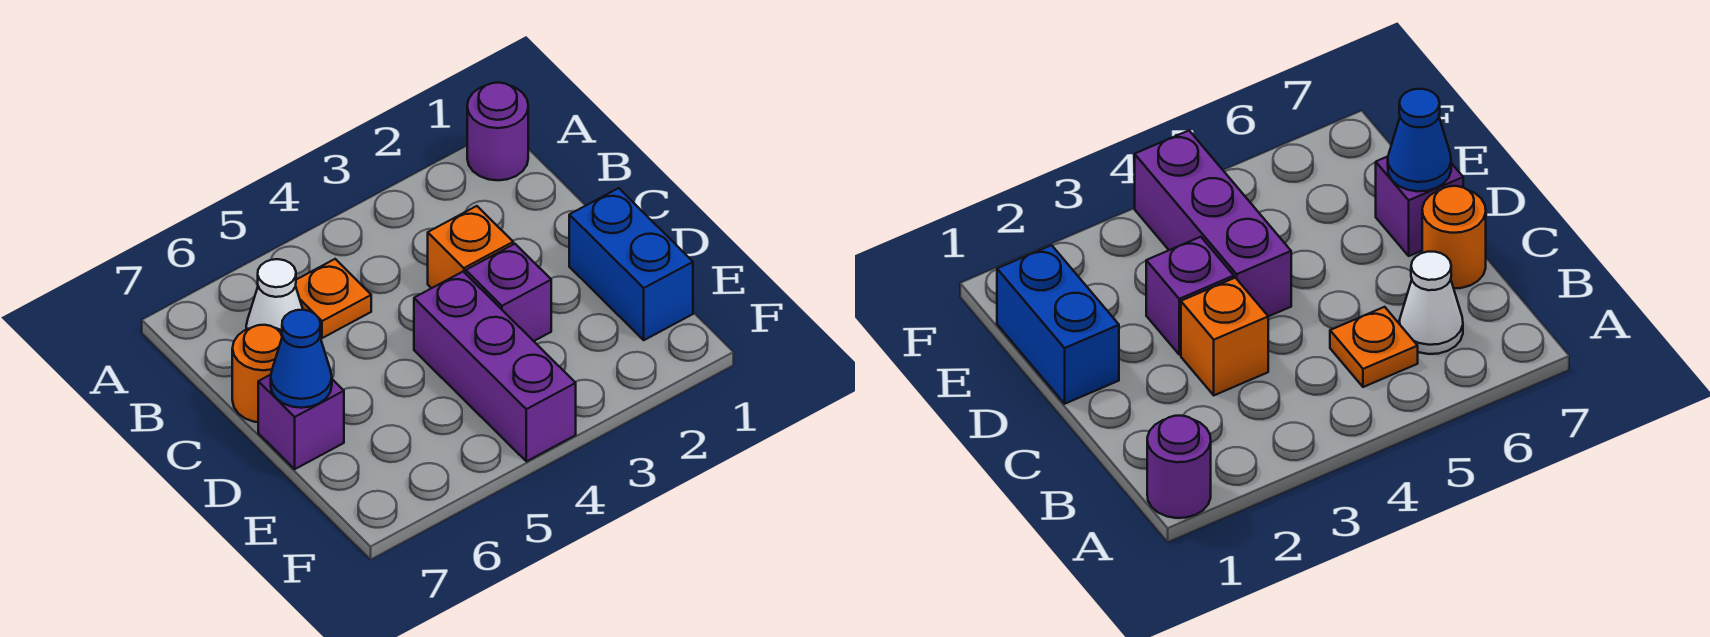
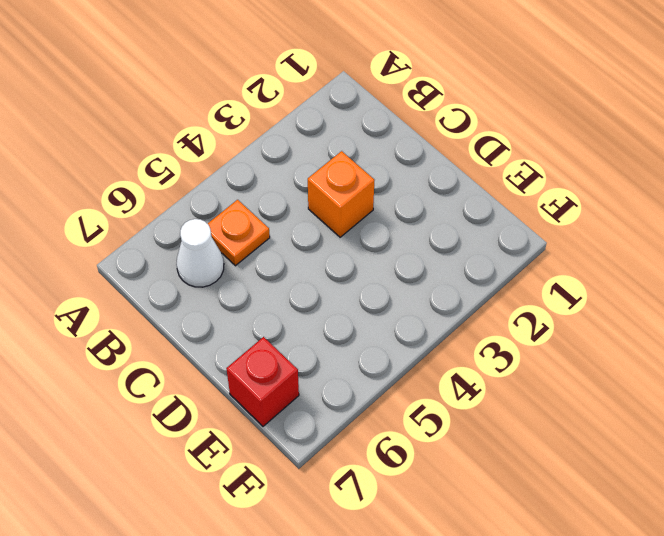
red 1x1 brick [226,337,299,426] -> none
none -> purple 1x1 round brick [467,83,528,180]
none -> orange 1x1 round brick [232,325,283,422]

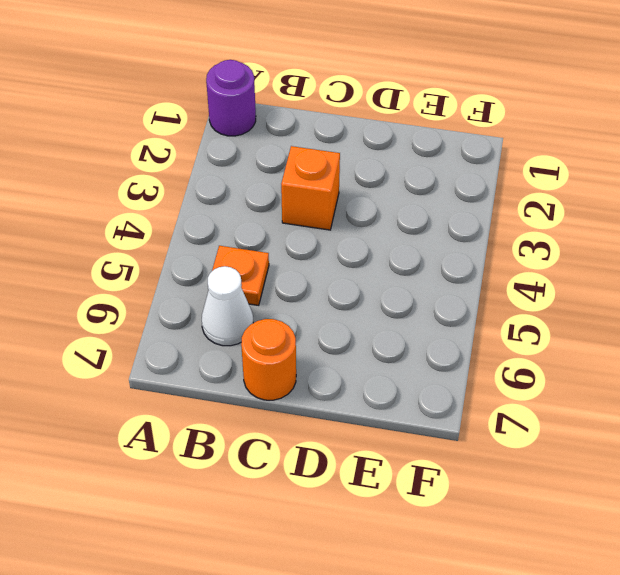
none -> blue 1x2 brick [569,188,693,340]
none -> purple 1x1 brick [466,244,551,341]

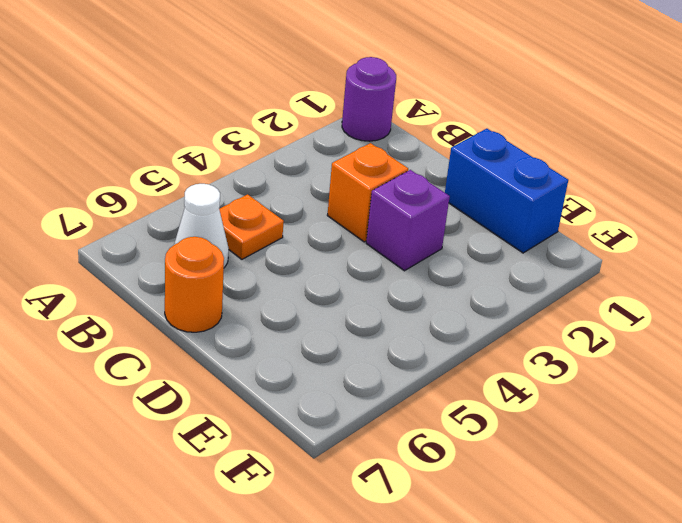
none -> purple 1x3 brick [414,272,576,461]
none -> purple 1x1 brick [258,375,344,469]

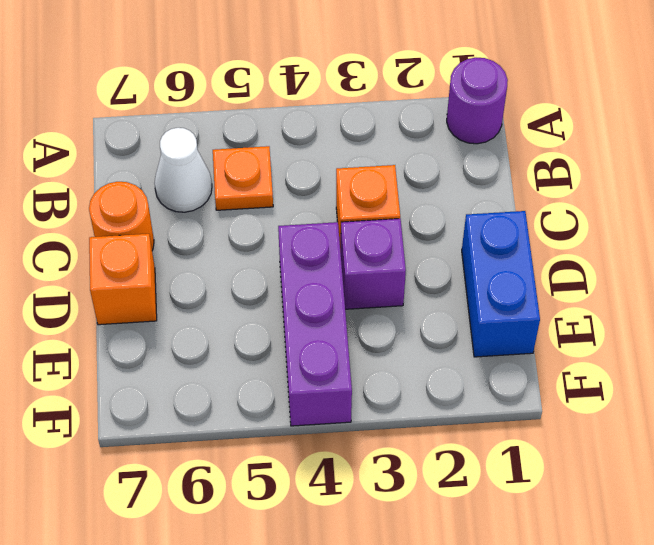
orange 1x1 brick [89,234,157,325] -> purple 1x1 brick [258,375,344,469]
none -> blue 1x1 cone [271,310,332,408]

